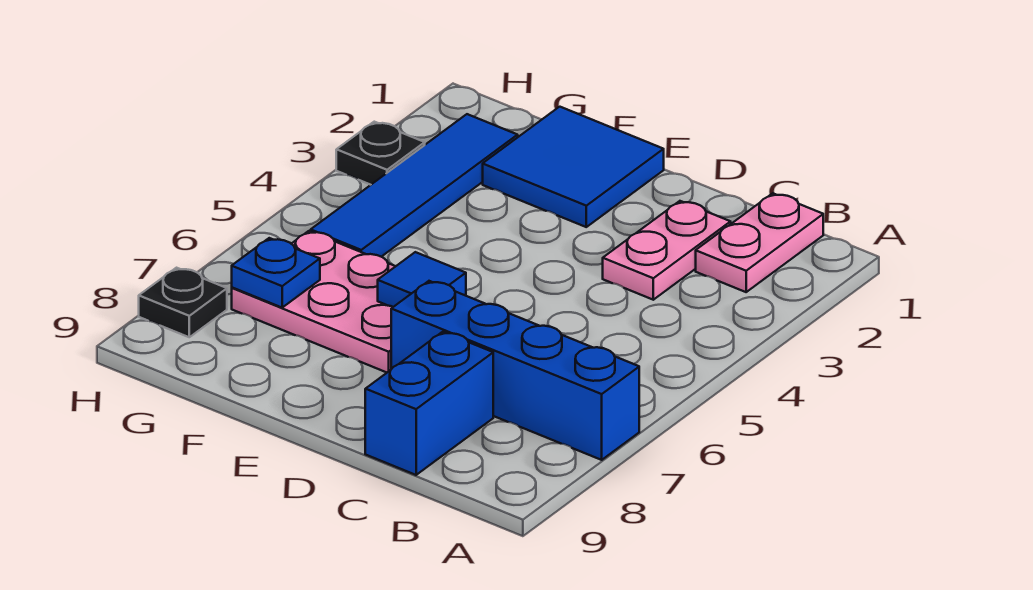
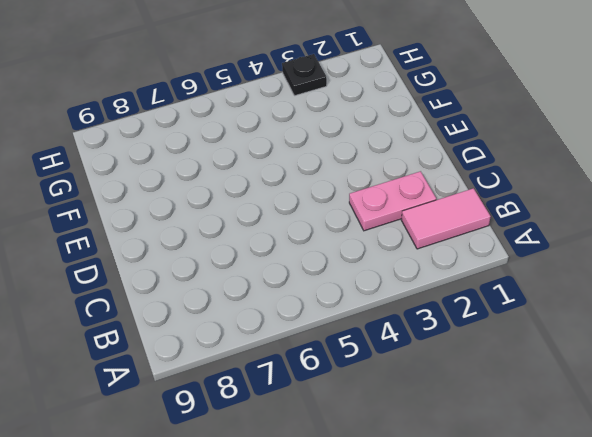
pink 1x2 tile [401,188,491,249] -> pink 1x2 plate [696,193,823,292]
none -> blue 1x4 brick [391,281,639,460]
none -> blue 1x2 brick [365,332,493,475]

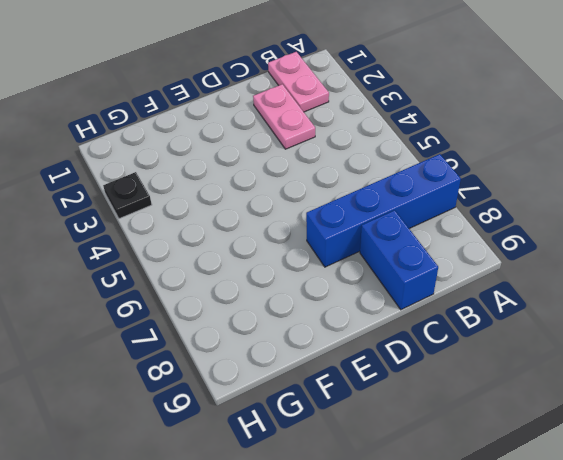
none -> blue 2x2 tile [483,107,664,227]
none -> pink 2x3 plate [232,231,466,372]

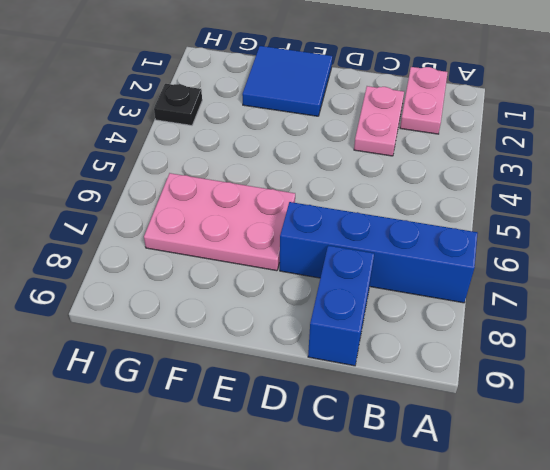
none -> blue 1x4 tile [311,114,518,257]
none -> black 1x1 plate [139,268,227,337]

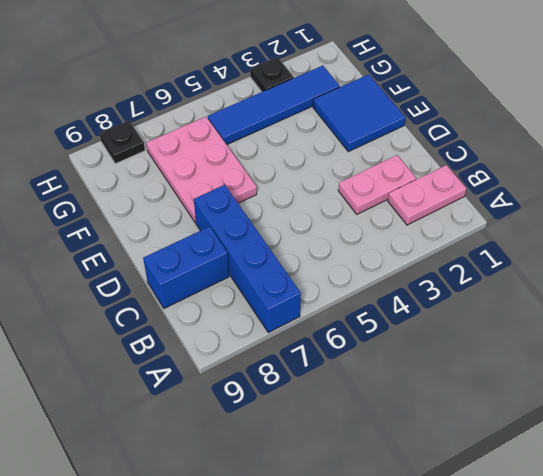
none -> blue 1x1 tile [378,252,466,307]
none -> blue 1x1 plate [232,238,320,308]

